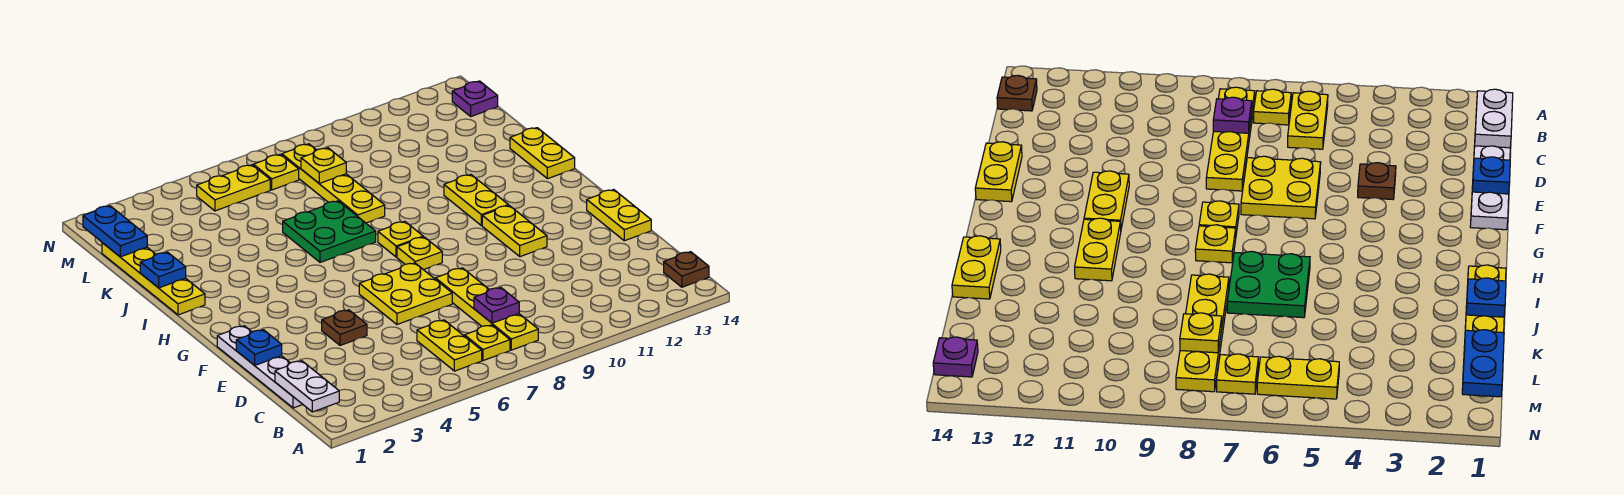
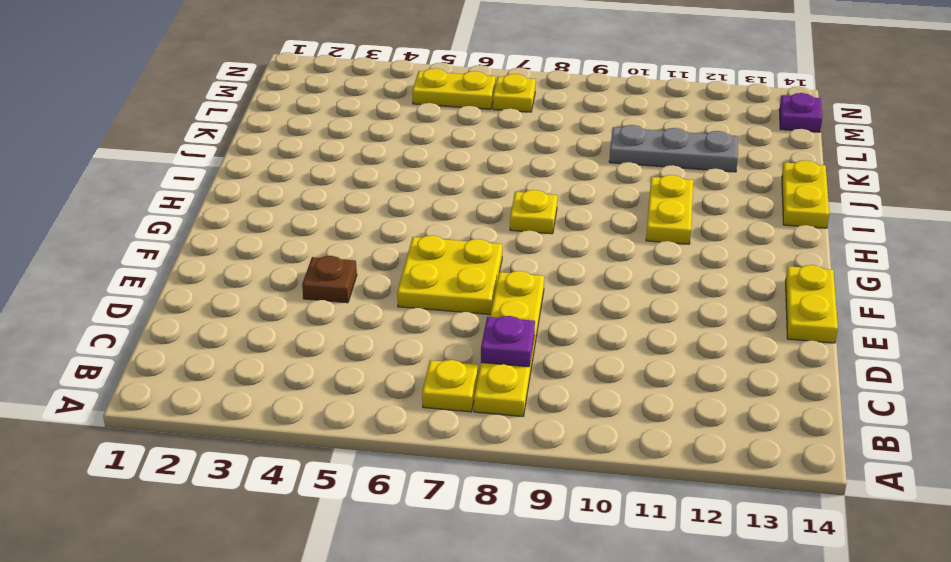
grey 1x3 plate [609,125,738,172] -> none
none -> yellow 1x2 plate [417,320,482,371]
none -> brown 1x1 plate [664,252,709,287]
none -> white 1x4 plate [217,326,303,408]

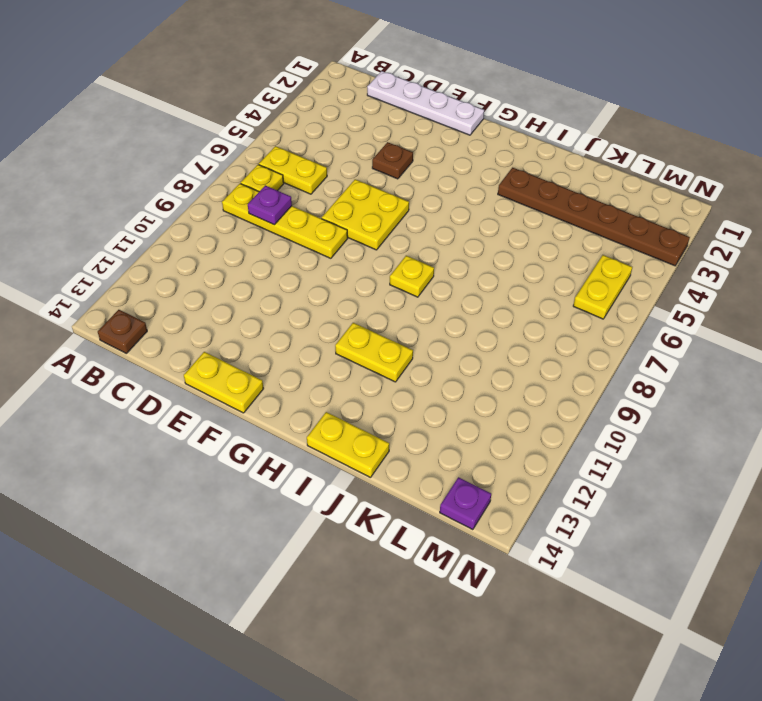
brown 1x6 plate [498,168,690,266] -> none
none -> yellow 1x2 plate [482,205,547,257]
none -> yellow 1x1 plate [397,237,442,270]
none -> yellow 1x4 plate [102,243,205,315]

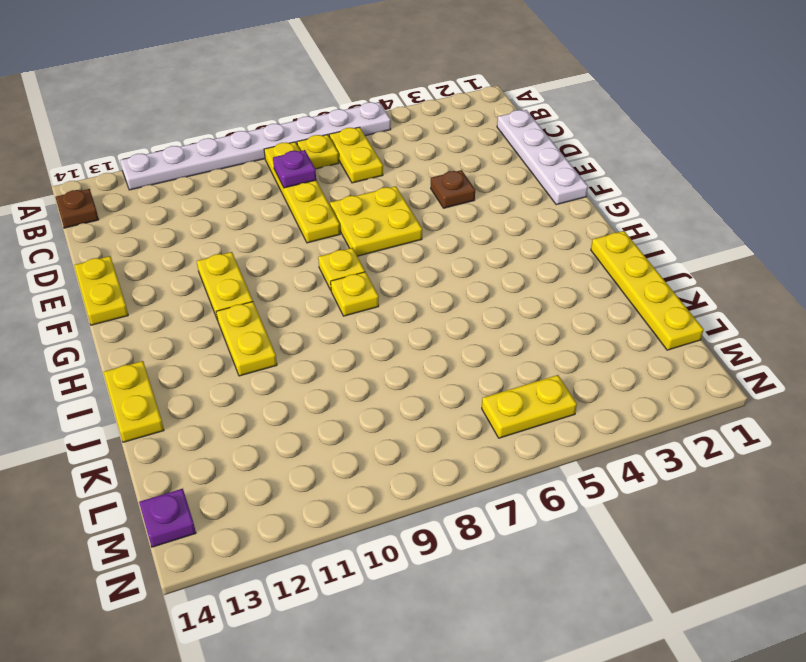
white 1x8 plate [120,102,391,190] -> none
none -> green 2x2 plate [283,201,376,262]
none -> yellow 1x4 plate [282,144,385,223]
none -> yellow 1x1 plate [253,154,299,190]

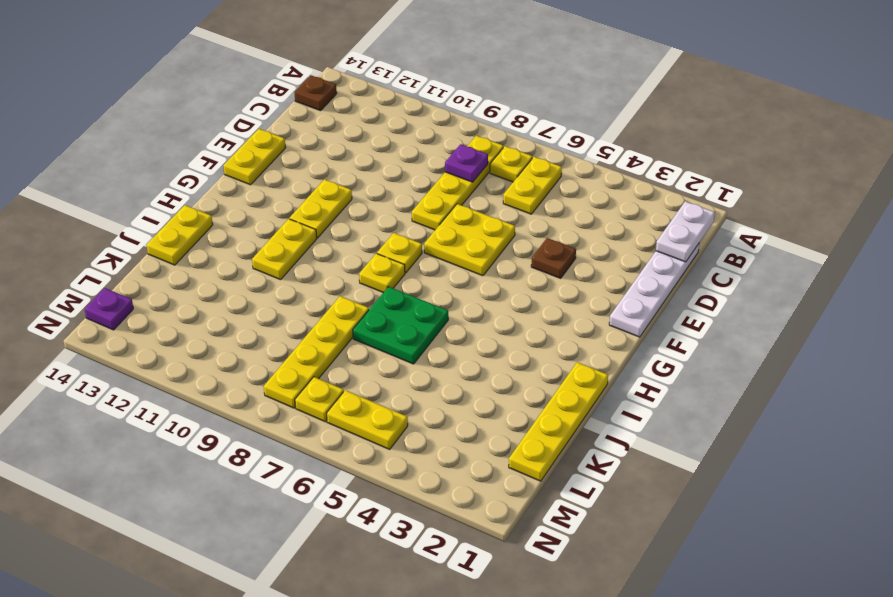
none -> blue 1x1 plate [236,330,282,365]
none -> blue 1x1 plate [140,252,186,288]
none -> blue 1x2 plate [83,206,147,257]

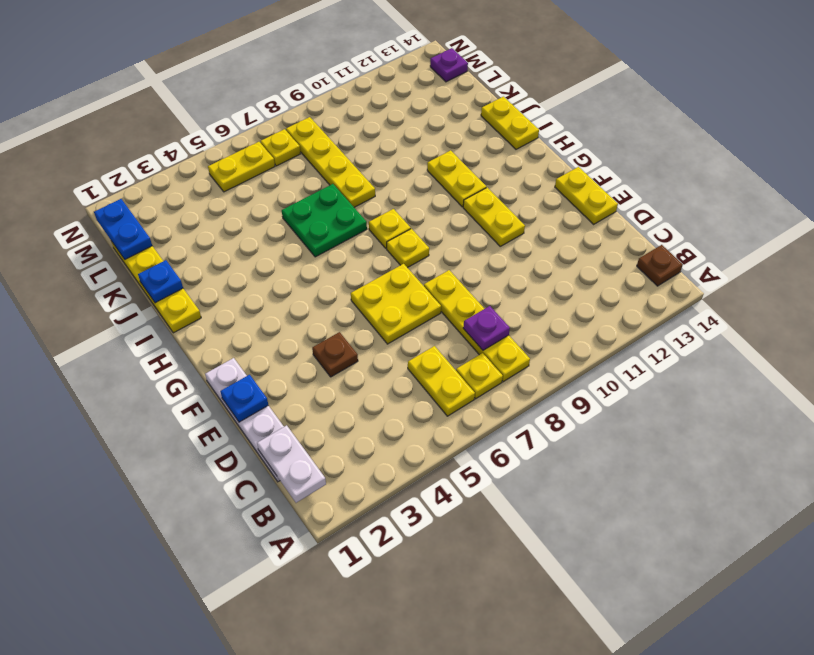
none -> yellow 1x1 plate [301,148,346,183]

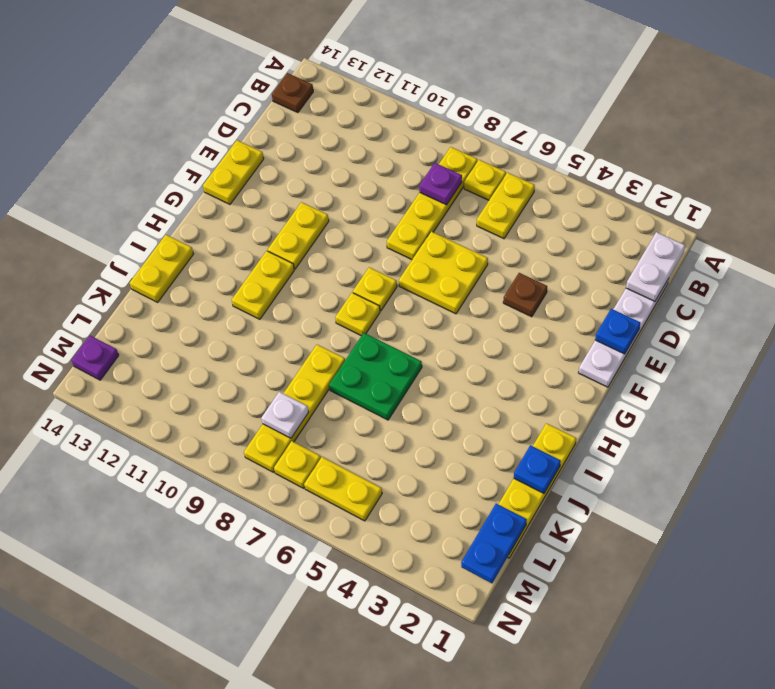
white 1x1 plate [261,392,309,438] -> yellow 1x1 plate [301,148,346,183]

